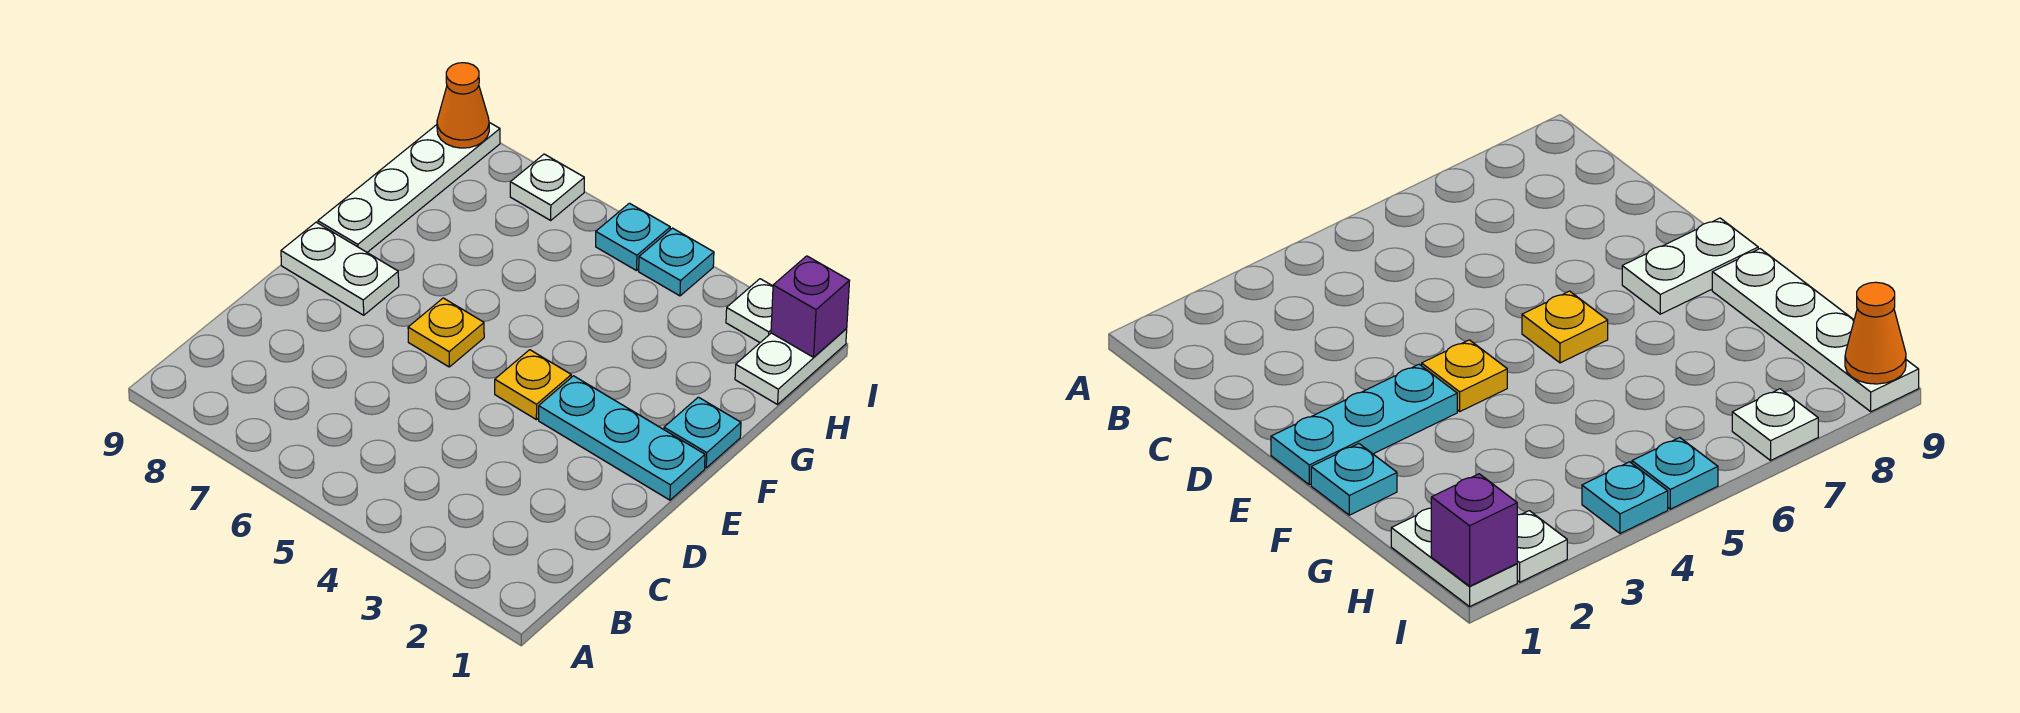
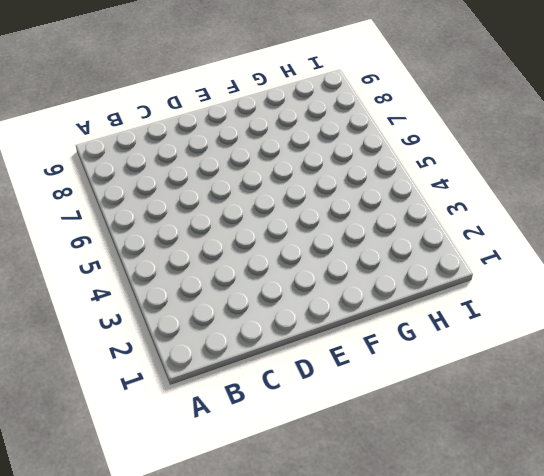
none -> cyan 1x3 plate [539,376,705,500]
none -> yellow 1x1 plate [495,350,571,420]
none -> yellow 1x1 plate [408,298,484,367]

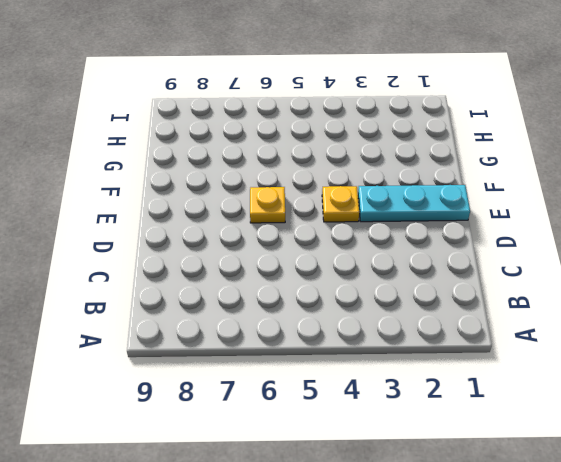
none -> white 1x2 plate [281,222,399,315]
none -> cyan 1x1 plate [664,397,741,468]
none -> white 1x4 plate [318,123,500,252]

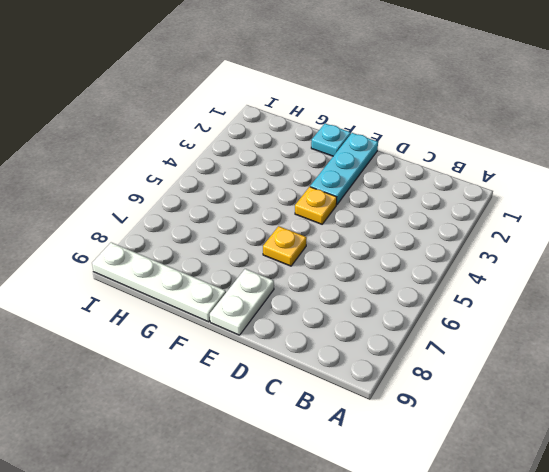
none -> white 1x2 plate [735,329,847,404]
none -> white 1x1 plate [726,279,773,342]
none -> cyan 1x1 plate [639,228,714,296]

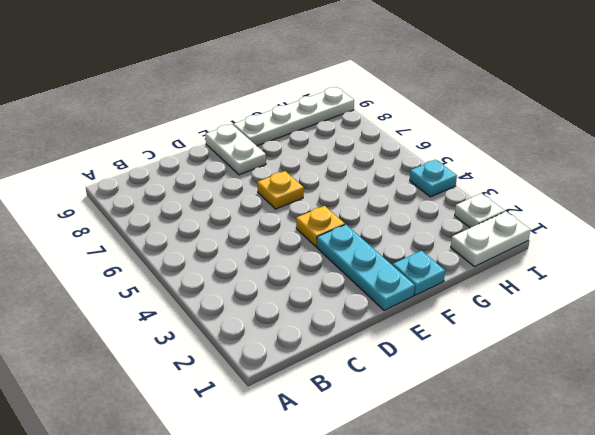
none -> cyan 1x1 plate [596,203,670,271]
none -> white 1x1 plate [510,154,584,220]
none -> purple 1x1 brick [771,256,849,357]

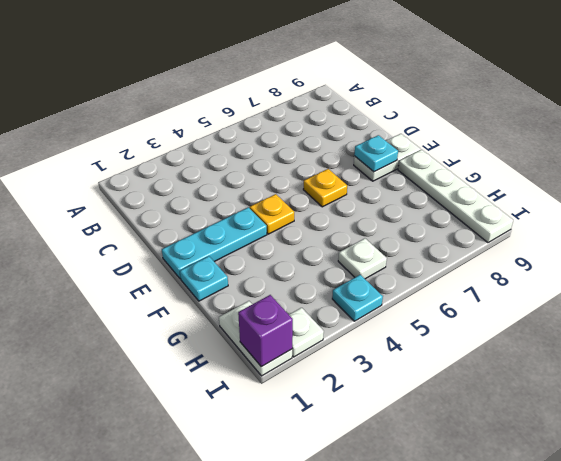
cyan 1x1 plate [354,135,398,172] -> cyan 1x1 plate moved to [596,203,670,271]
white 1x1 plate [338,238,387,279] -> white 1x1 plate moved to [510,154,584,220]
none -> orange 1x1 cone [437,63,489,148]

